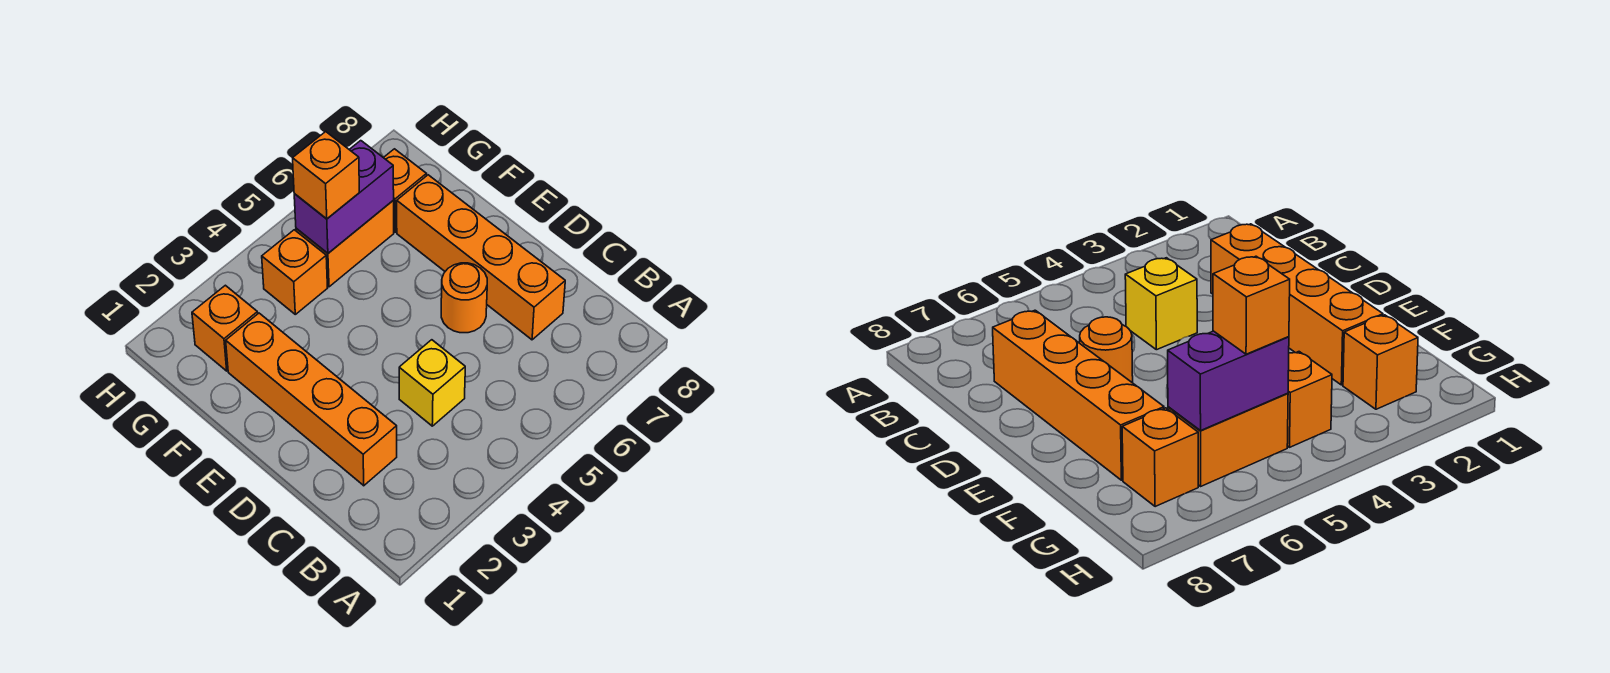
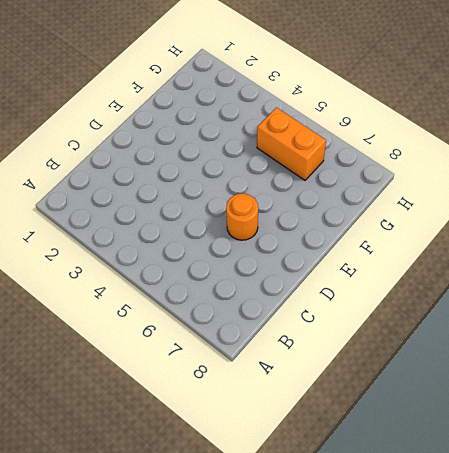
none -> orange 1x4 brick [226,313,397,486]
none -> yellow 1x1 brick [399,340,465,426]

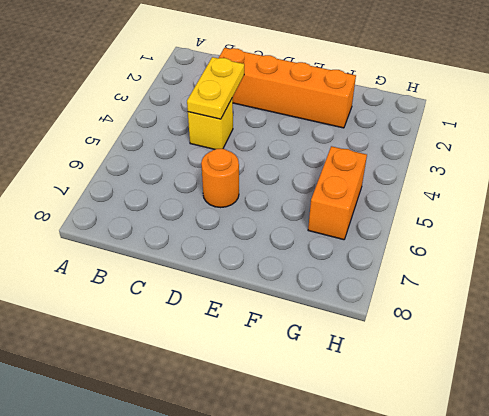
yellow 1x2 plate [187,57,244,119] -> none
none -> orange 1x4 brick [397,175,565,340]
none -> orange 1x1 brick [192,285,258,371]

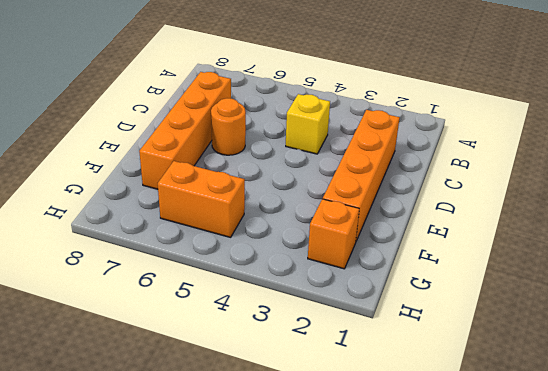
none -> orange 1x1 brick [262,230,327,314]
none -> orange 1x1 brick [384,149,426,232]

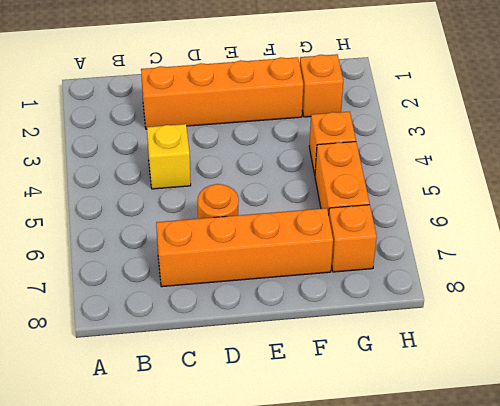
none -> purple 1x2 brick [294,141,394,253]
none -> orange 1x1 brick [293,132,359,219]

